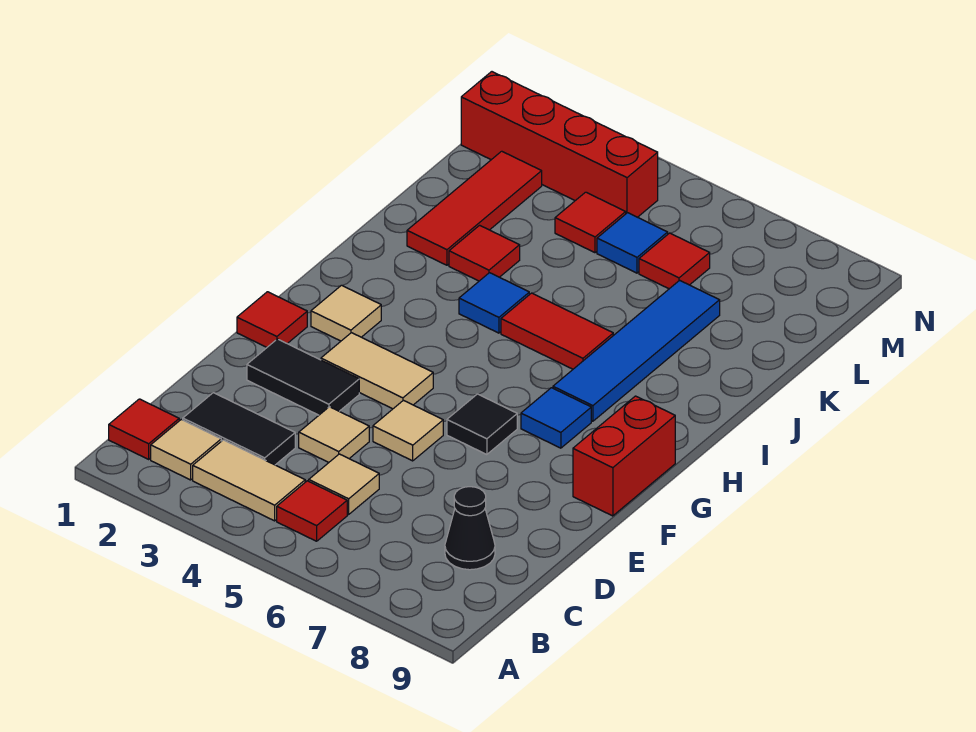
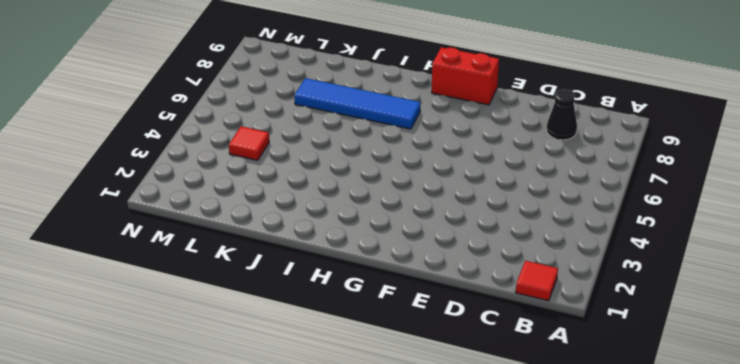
none -> tan 1x1 tile [151,419,221,480]
none -> tan 1x2 tile [193,440,305,521]
none -> red 1x1 tile [277,481,347,541]

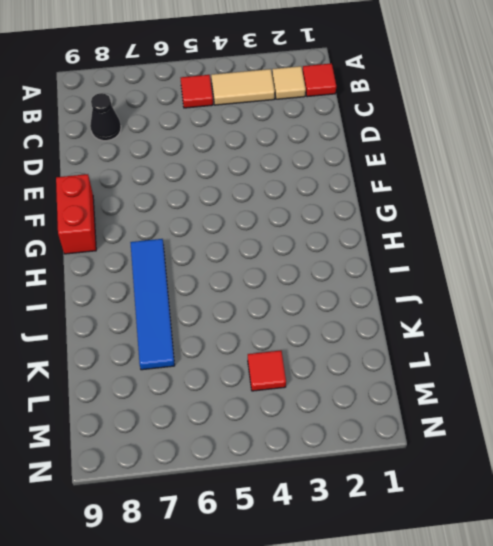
none -> black 1x2 tile [183,393,295,465]
none -> tan 1x1 tile [309,454,379,514]
none -> tan 1x1 tile [299,407,369,462]

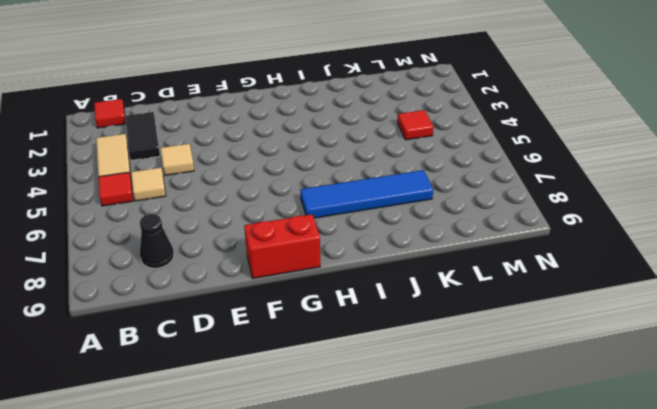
none -> tan 1x1 tile [151,419,221,480]
none -> black 1x2 tile [247,339,359,415]
none -> tan 1x1 tile [373,400,443,461]

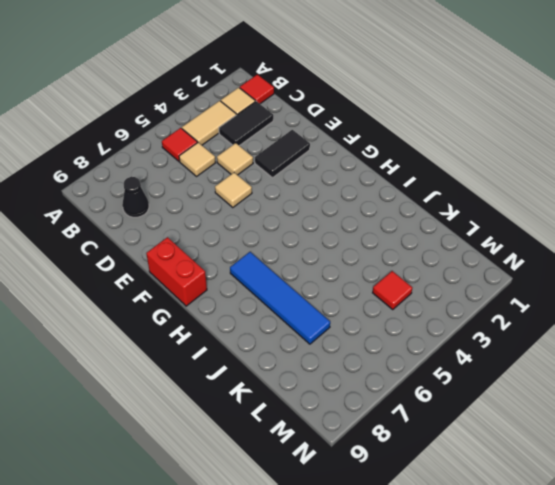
none -> red 1x1 tile [237,292,307,347]
none -> tan 1x2 tile [321,333,433,409]
none -> black 1x1 tile [447,394,517,455]

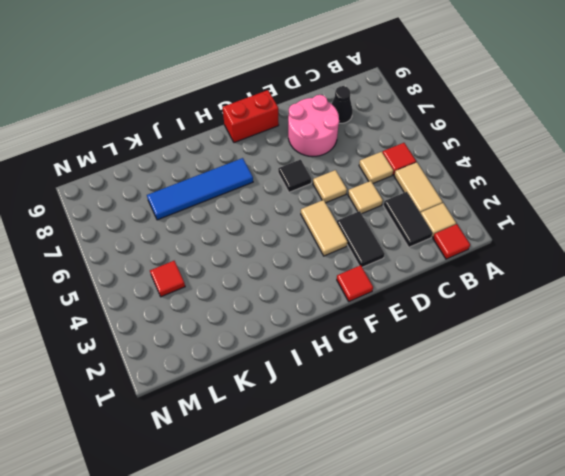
pink 2x2 round brick [288,95,339,157] -> none
none -> tan 1x1 tile [311,285,381,341]
none -> blue 1x1 tile [521,388,591,448]
none -> blue 1x1 tile [459,273,529,333]

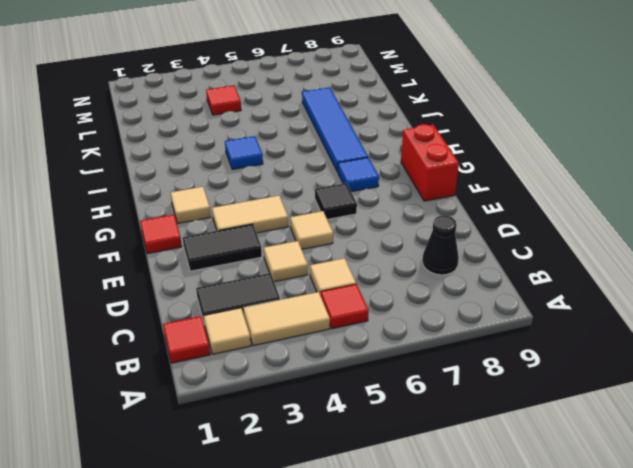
none -> red 1x2 tile [501,293,613,369]
none -> red 1x3 tile [407,151,542,265]
none -> red 1x1 tile [449,225,520,281]

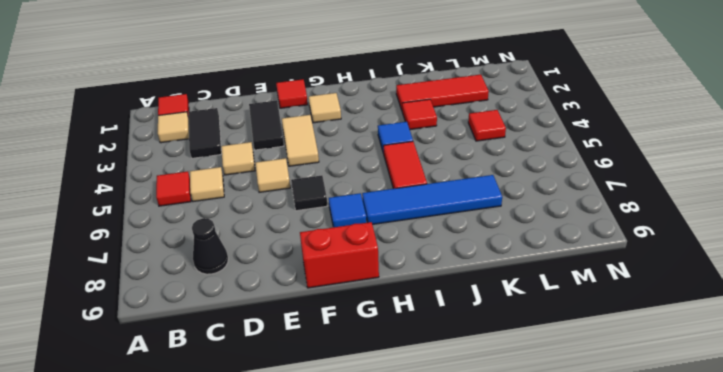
none -> tan 1x2 tile [193,440,305,521]
none -> blue 1x1 tile [597,213,668,273]
none -> red 1x1 tile [639,233,710,289]

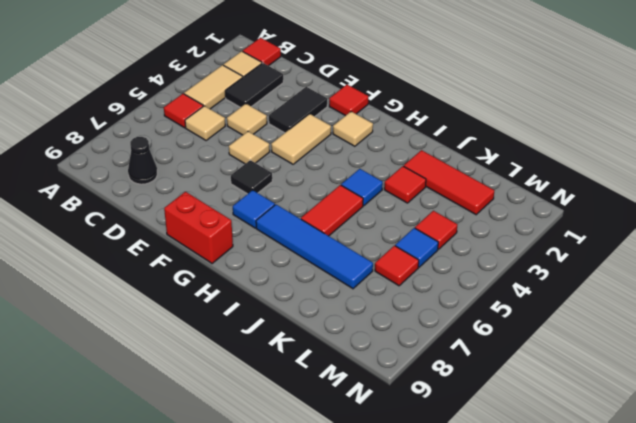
none -> red 1x4 brick [461,72,658,217]

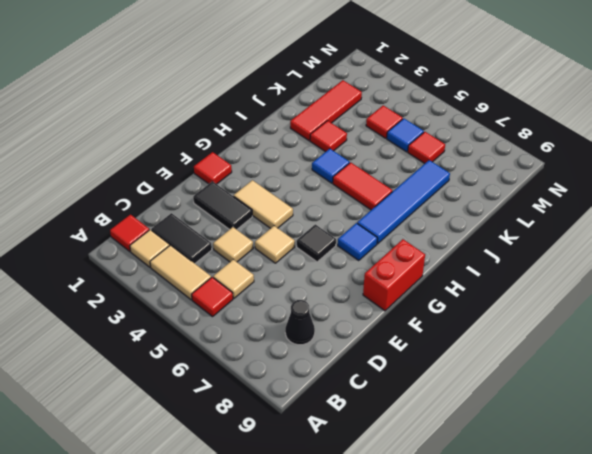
none -> tan 1x1 tile [311,285,381,341]
none -> red 1x4 brick [461,72,658,217]

